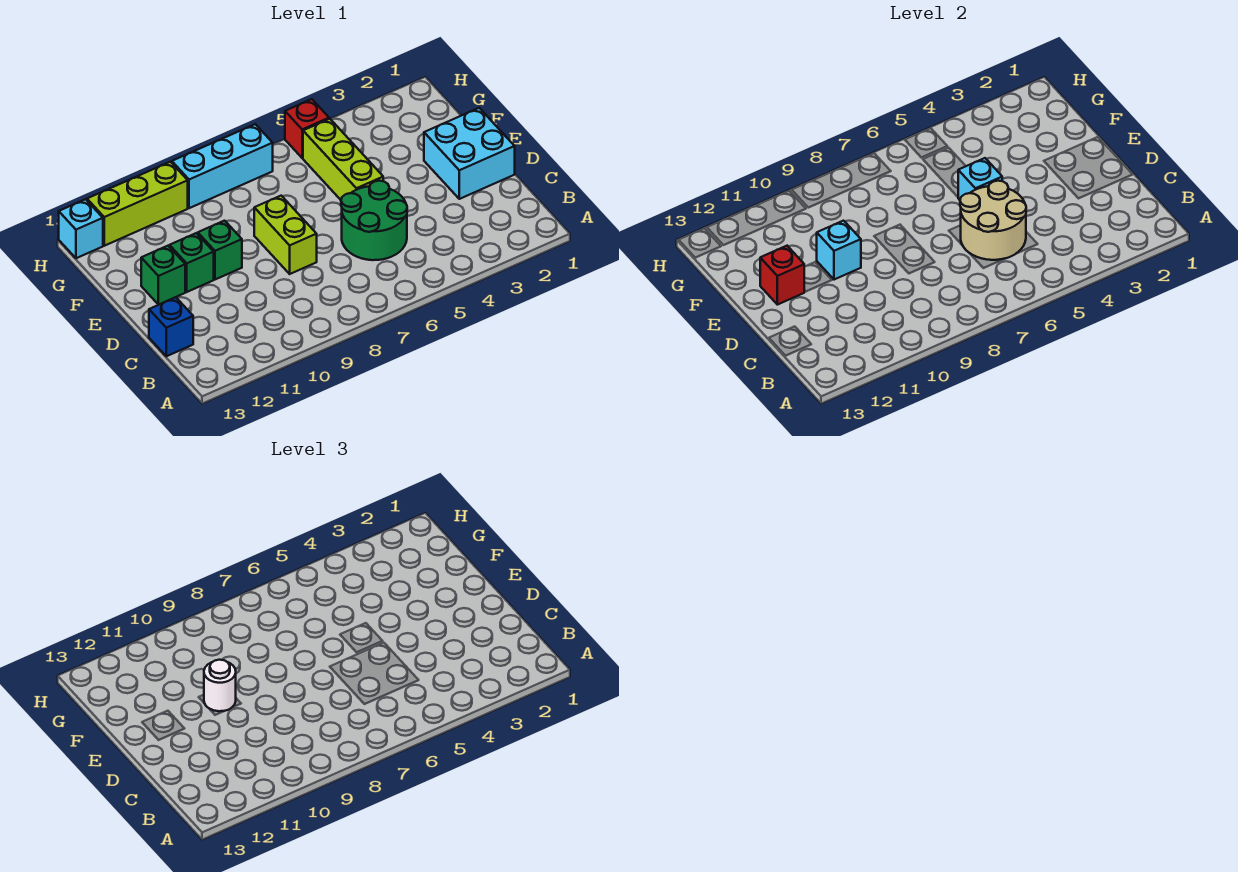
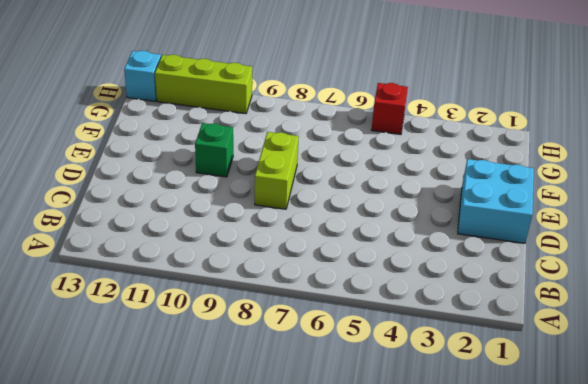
none -> green 2x2 round brick [341,181,407,260]
none -> blue 1x1 brick [149,297,193,356]
none -> lime 1x3 brick [303,119,383,200]

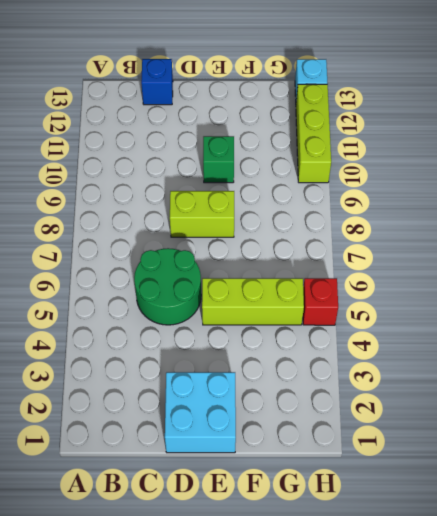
none -> green 1x1 brick [170,233,214,292]
none -> green 1x1 brick [141,246,185,305]
none -> cyan 1x3 brick [172,124,273,208]

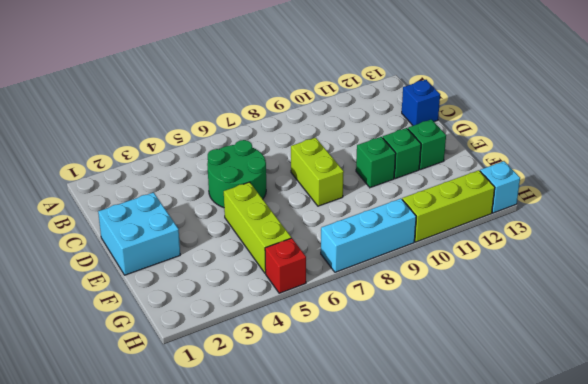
none -> tan 2x2 round brick [960,181,1026,260]
none -> cyan 1x1 brick [958,158,1002,200]
none -> cyan 1x1 brick [817,221,861,280]

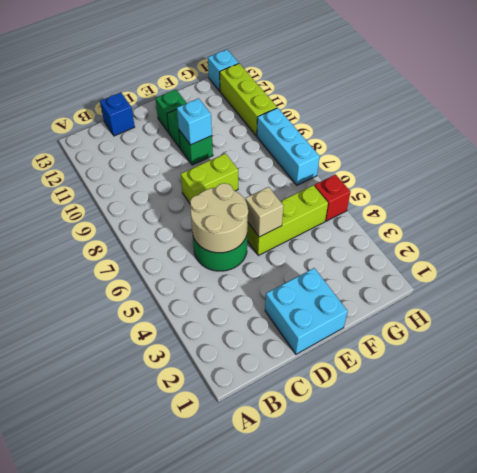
tan 1x1 brick [245,187,283,237] -> cyan 1x1 brick [958,158,1002,200]
none -> red 1x1 brick [760,246,804,305]
none -> white 1x1 round brick [204,660,236,711]

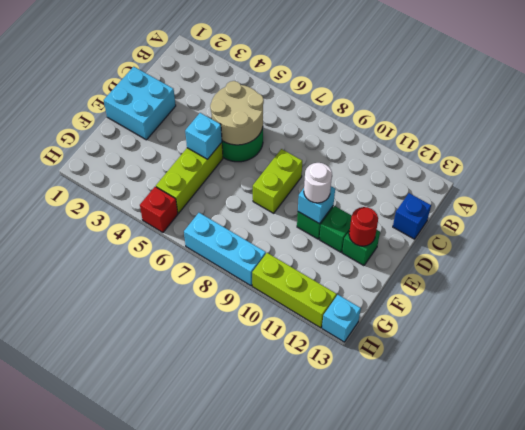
red 1x1 round brick [349,207,378,246] -> red 1x1 brick [760,246,804,305]

